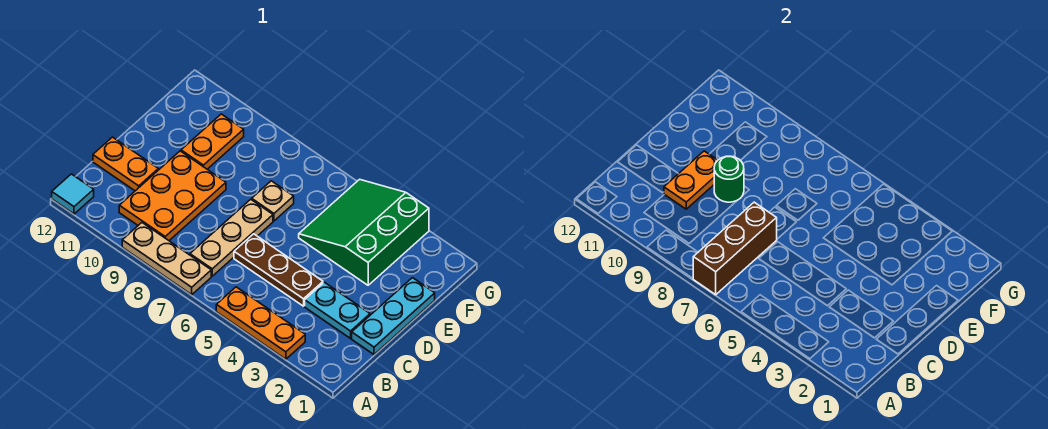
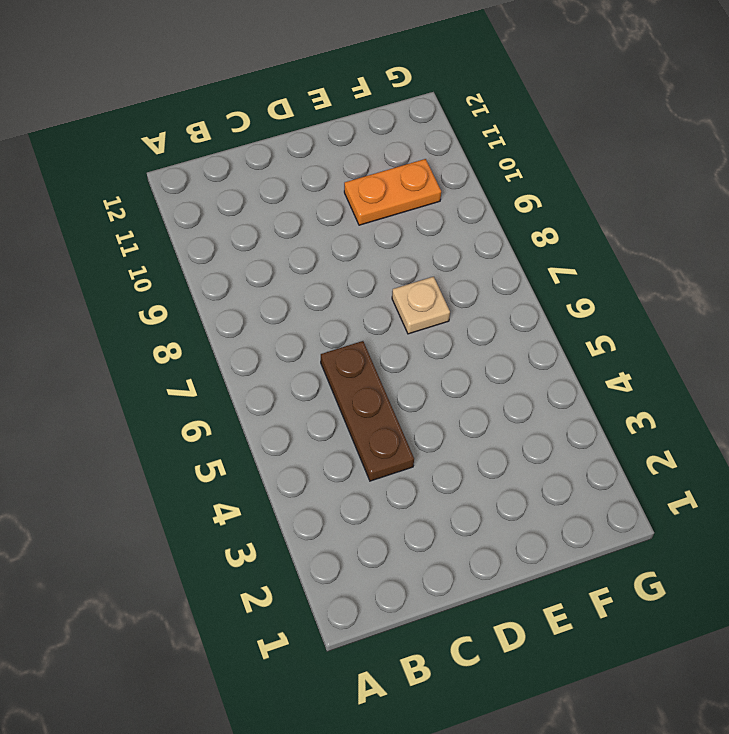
none -> orange 1x3 plate [216,287,305,359]
none -> tan 1x3 plate [122,223,211,295]
none -> cyan 1x1 tile [52,174,94,214]

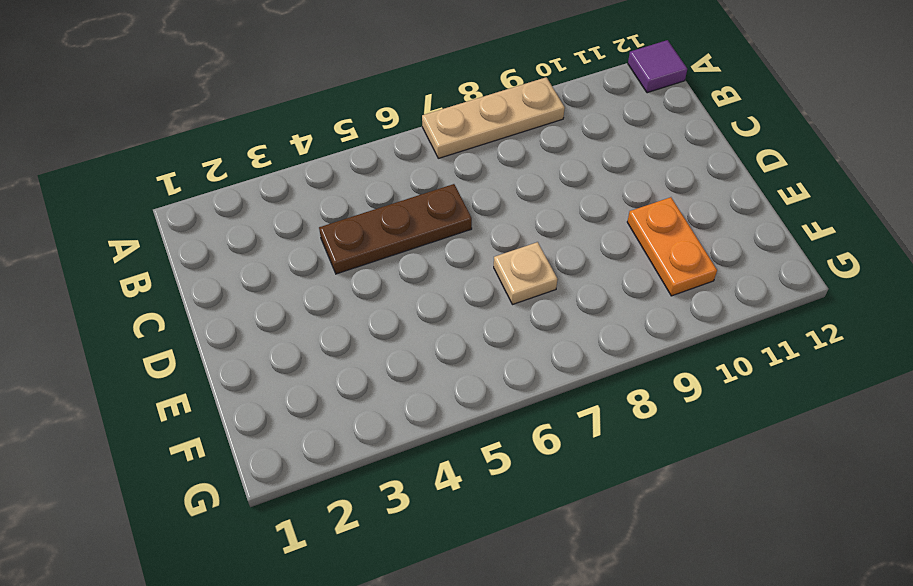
purple 1x1 tile [628,40,687,93] -> cyan 1x1 tile [52,174,94,214]
none -> orange 1x3 plate [216,287,305,359]
none -> tan 1x3 plate [190,199,273,276]
none -> orange 2x3 plate [119,151,226,240]

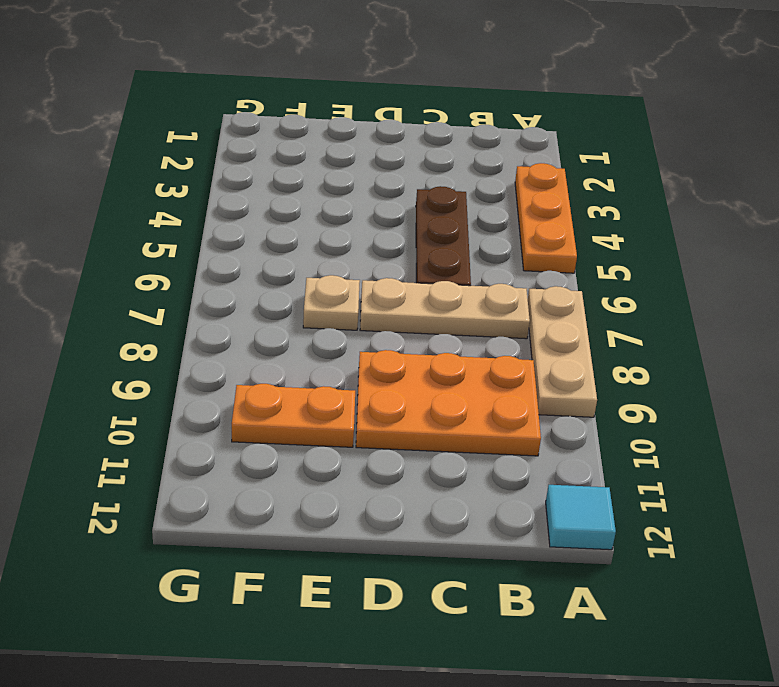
none -> cyan 1x3 plate [352,278,435,354]
none -> cyan 1x2 plate [305,282,370,338]
none -> orange 1x2 plate [93,137,158,191]

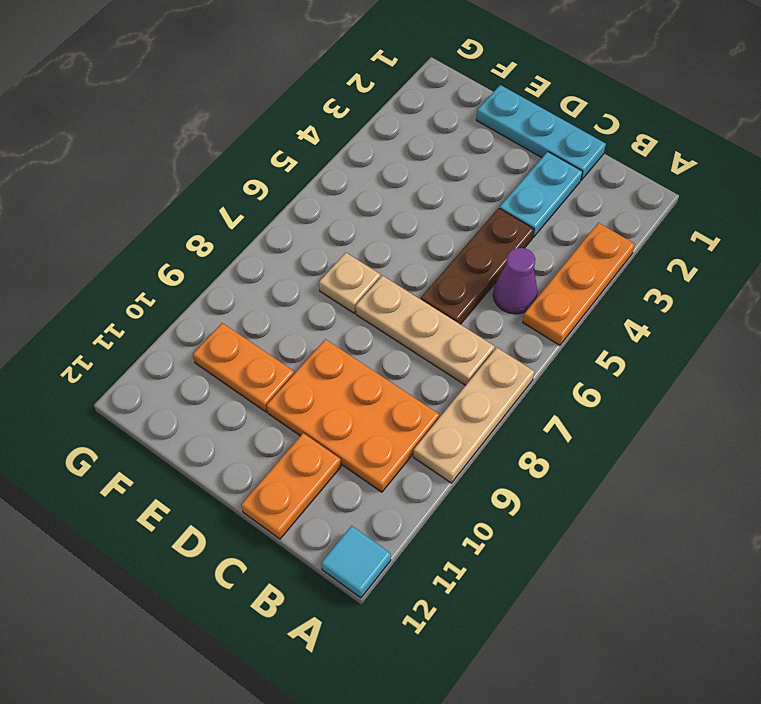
purple 1x1 cone [493,248,538,314] -> none
none -> green 3x3 slope [299,179,429,285]
none -> brown 1x3 brick [693,202,777,295]
none -> orange 1x2 plate [664,151,718,209]

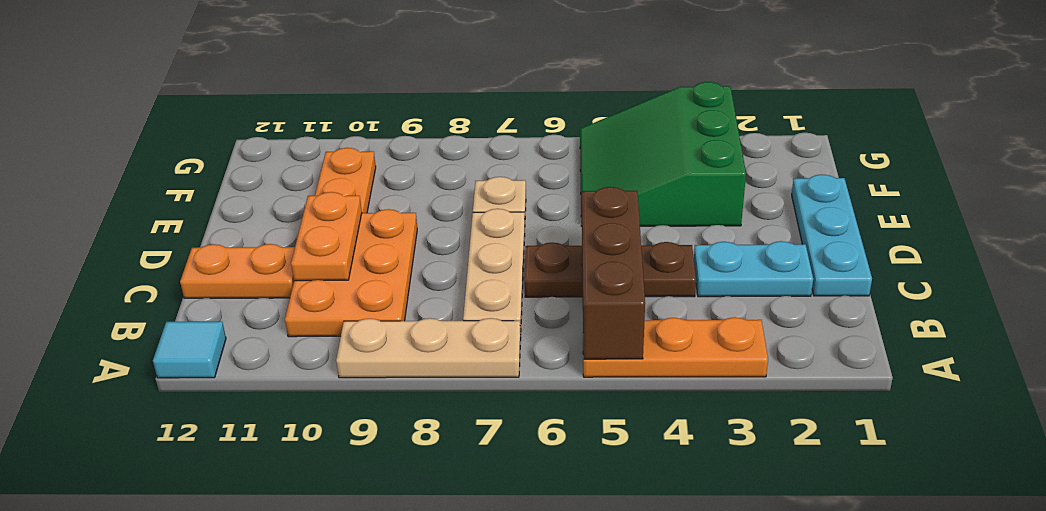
brown 1x3 brick [582,187,645,359] -> brown 1x3 brick moved to [693,202,777,295]
none -> green 1x1 round brick [714,156,744,202]

